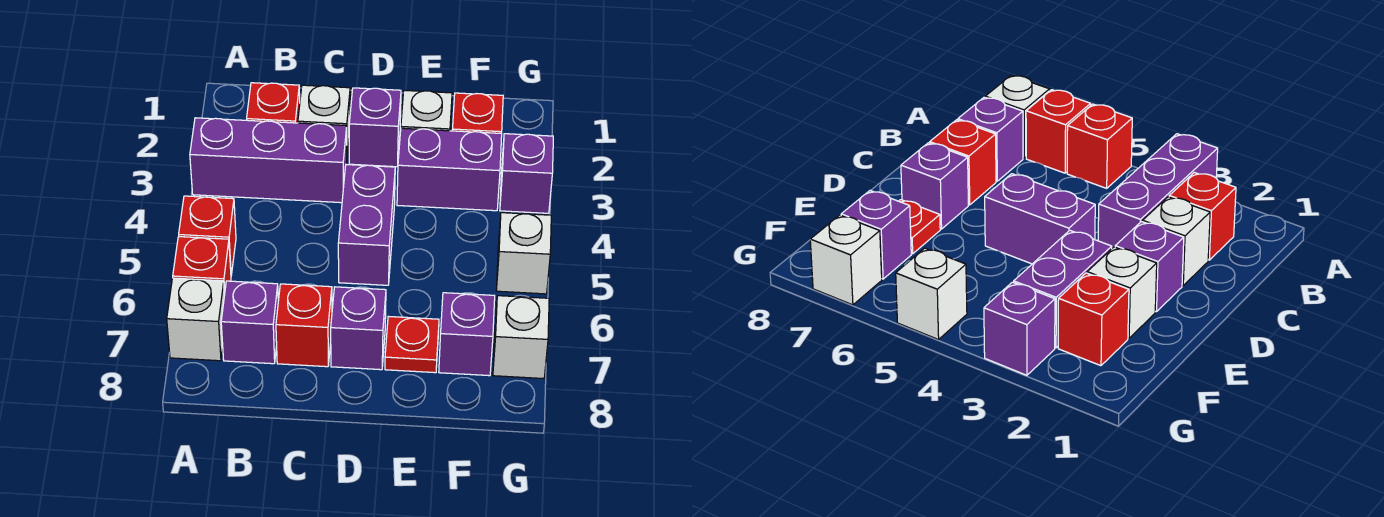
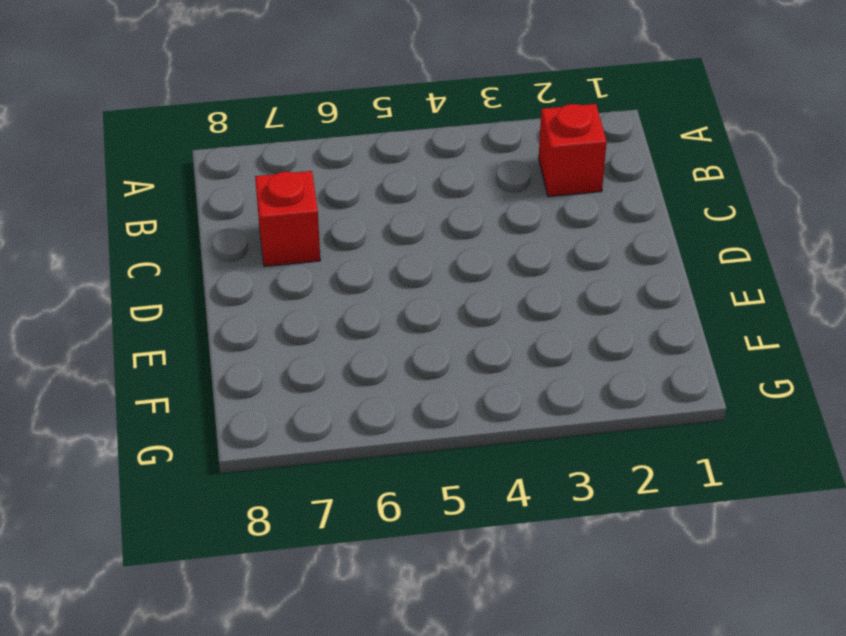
none -> purple 1x3 brick [190,118,347,203]
none -> red 1x1 brick [179,196,236,275]
none -> red 1x1 brick [173,237,231,294]

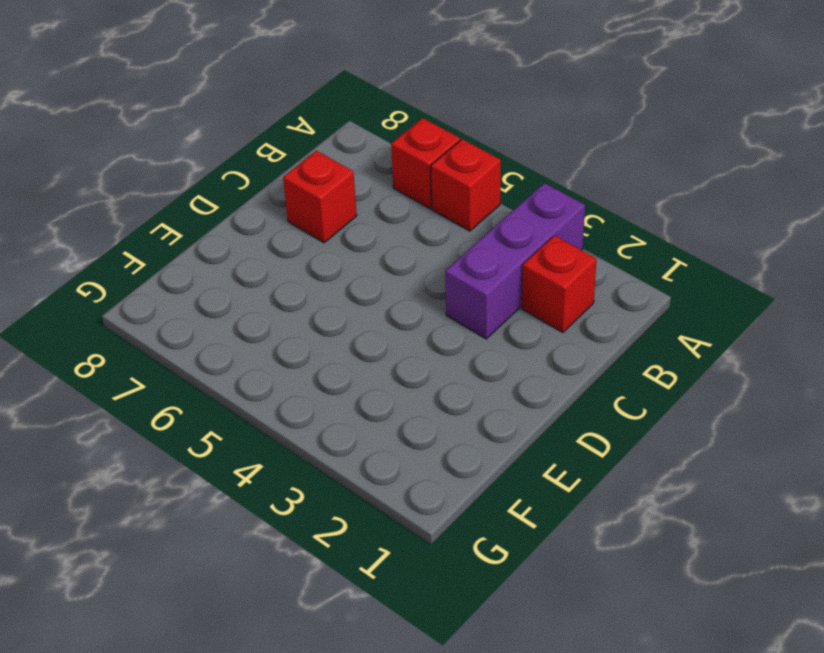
none -> white 1x1 brick [167,278,225,361]
none -> purple 1x1 brick [221,281,278,364]
none -> white 1x1 brick [298,85,350,157]

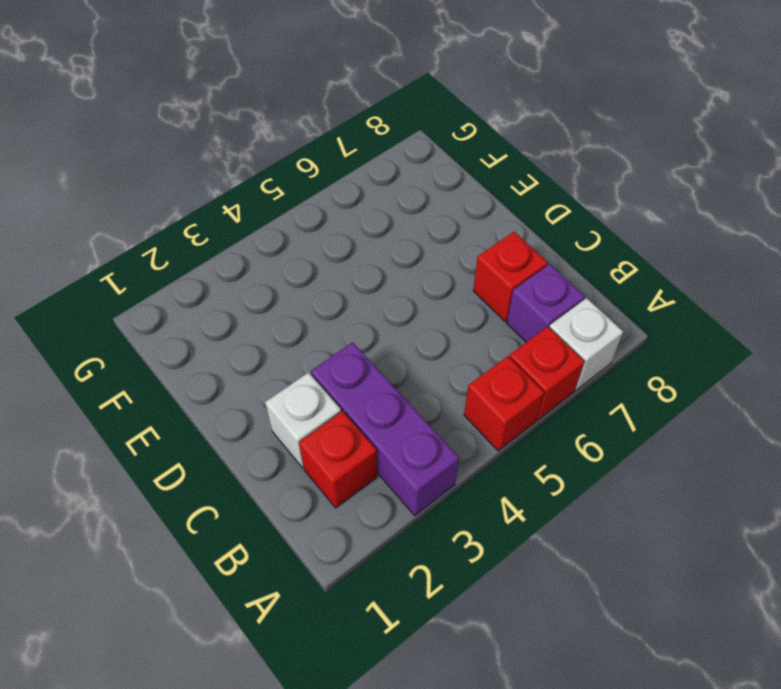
none -> purple 1x1 brick [349,88,401,167]
none -> purple 1x2 brick [338,165,395,285]
none -> purple 1x1 brick [331,287,386,370]

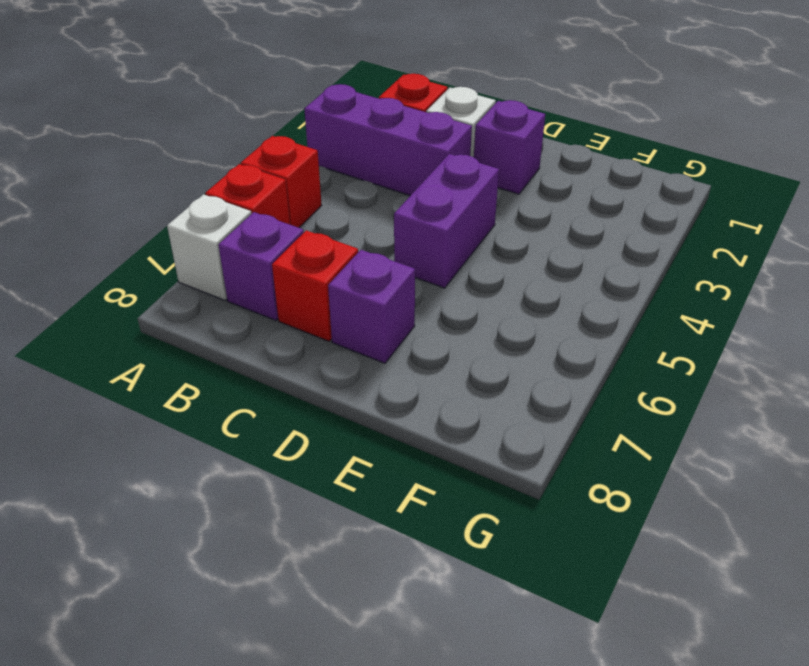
none -> white 1x1 brick [401,90,452,131]
none -> purple 1x2 brick [397,128,502,211]
none -> red 1x1 plate [385,316,439,373]

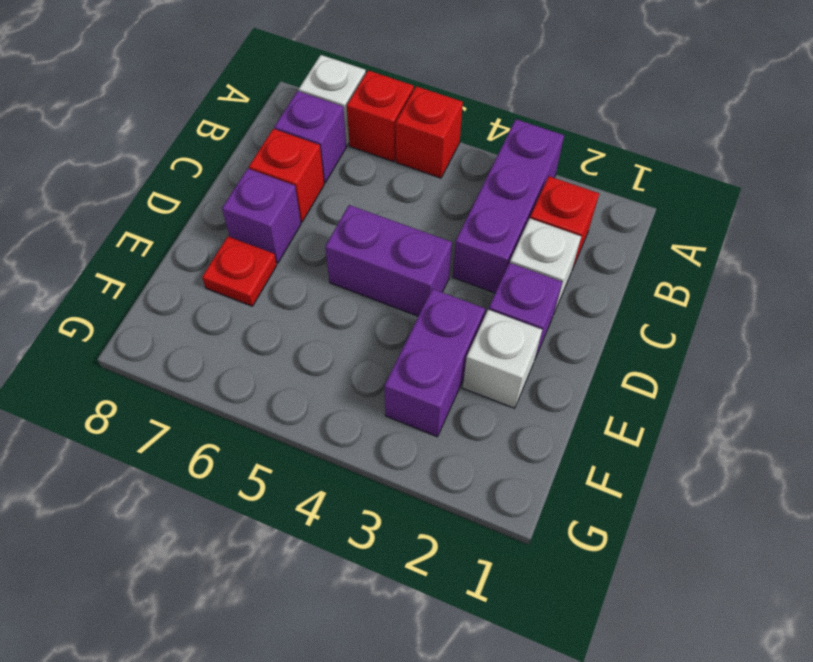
none -> red 1x1 brick [452,93,503,133]
none -> purple 1x1 brick [439,293,495,376]
none -> purple 1x1 brick [500,134,553,213]

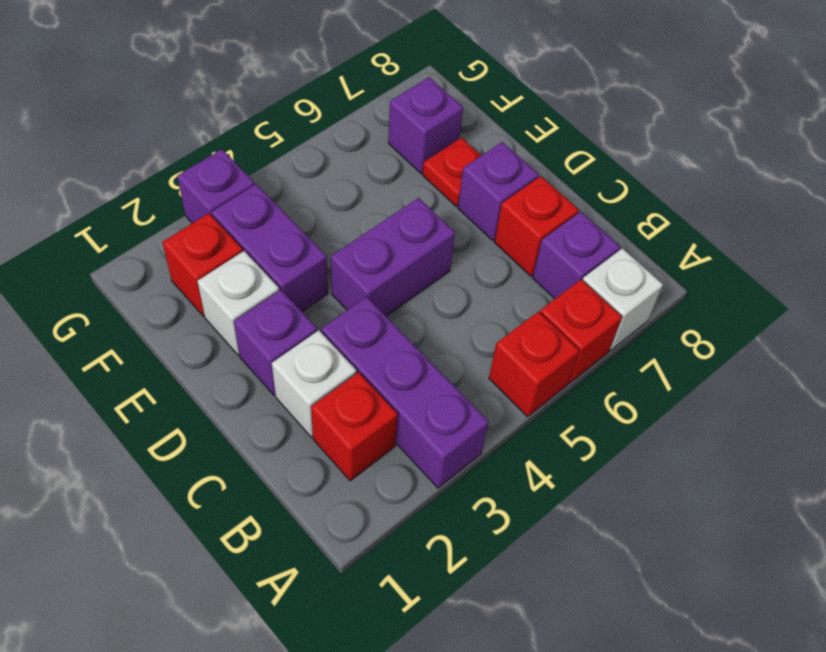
none -> white 1x1 brick [496,213,551,294]
none -> white 1x1 brick [493,296,549,379]

